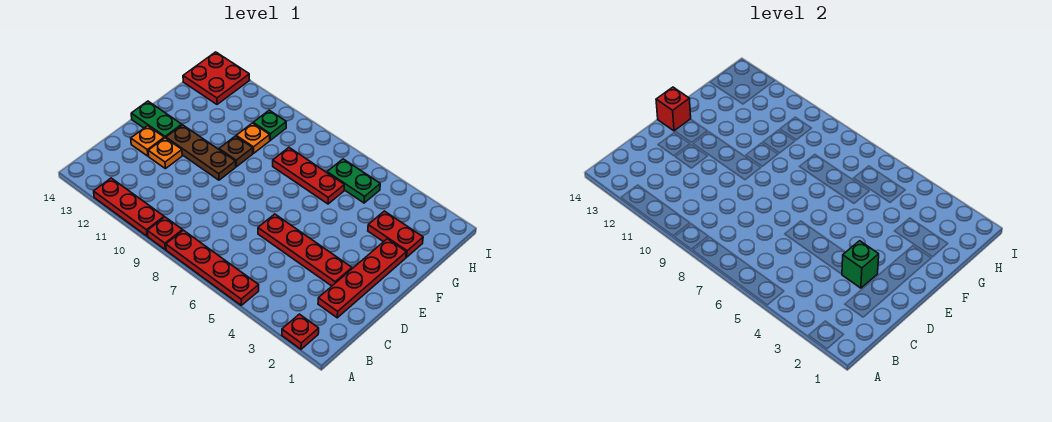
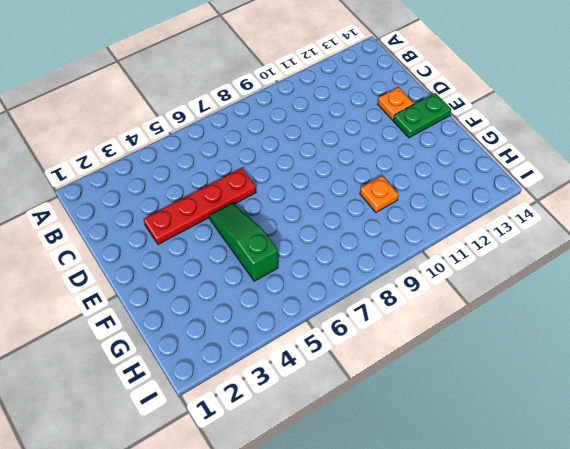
green 1x3 slope [209,203,278,281] -> none
none -> red 1x1 plate [282,314,319,349]
none -> red 1x4 plate [166,230,259,305]
none -> red 1x1 plate [147,217,183,250]

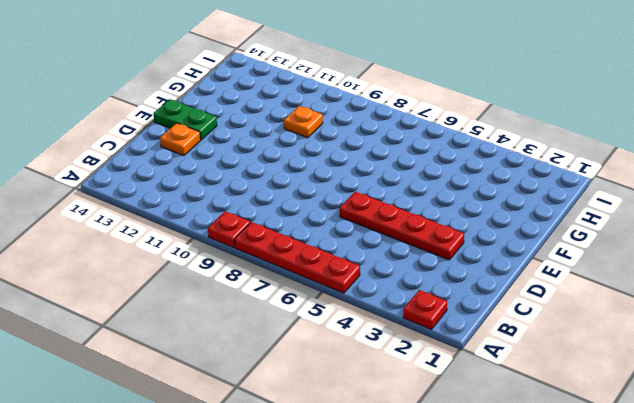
none -> red 1x3 plate [94,178,164,236]
none -> red 1x4 plate [318,239,406,318]
none -> orange 1x1 plate [148,138,182,169]

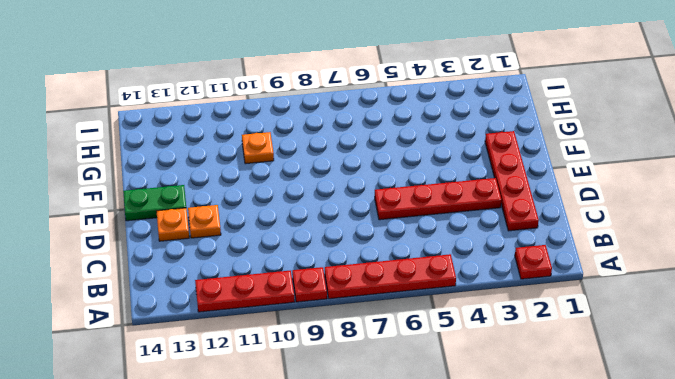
none -> brown 1x3 plate [166,125,236,180]
none -> brown 1x1 plate [219,136,253,167]
none -> red 1x2 plate [368,211,423,257]

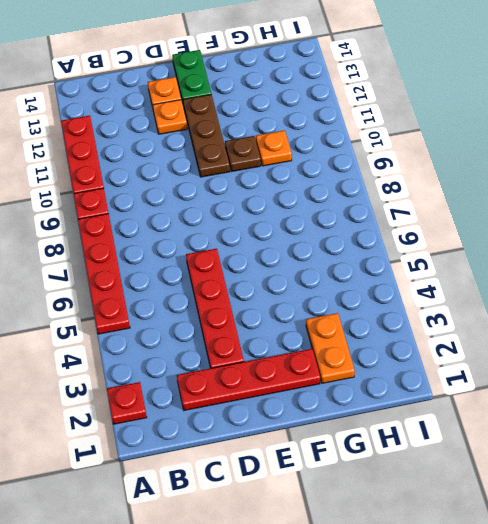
orange 1x2 plate [306,313,355,383] -> red 1x2 plate [368,211,423,257]
none -> red 1x3 plate [273,148,344,204]
none -> green 1x2 plate [327,159,380,203]
none -> green 1x1 plate [253,110,286,140]

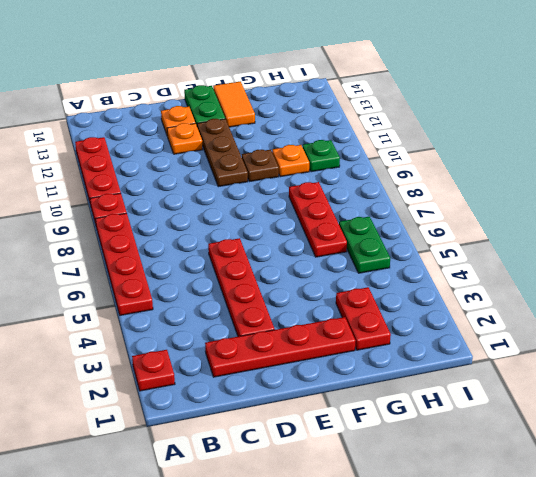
orange 1x2 tile [213,82,255,127] -> none
none -> red 2x2 plate [183,52,250,104]
none -> green 1x1 brick [842,241,879,288]
none -> red 1x1 brick [656,87,691,131]

